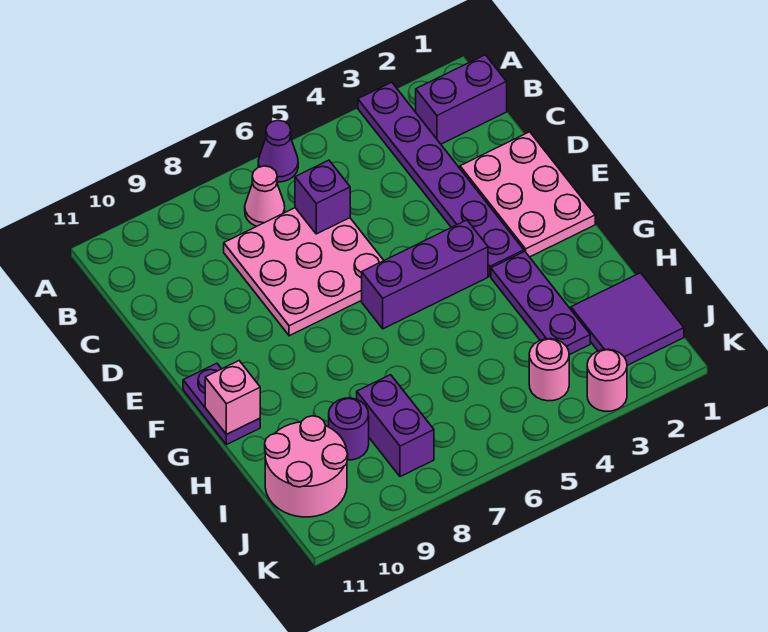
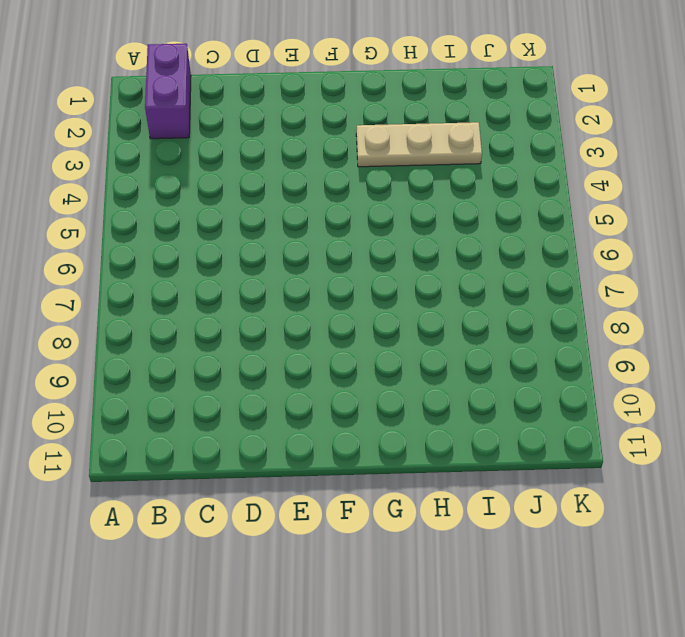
tan 1x3 plate [356,122,482,167] -> purple 1x3 plate [491,251,590,355]
none -> purple 1x6 plate [358,82,524,276]
none -> purple 1x1 cone [258,120,298,182]
none -> pink 1x1 cone [245,166,285,226]

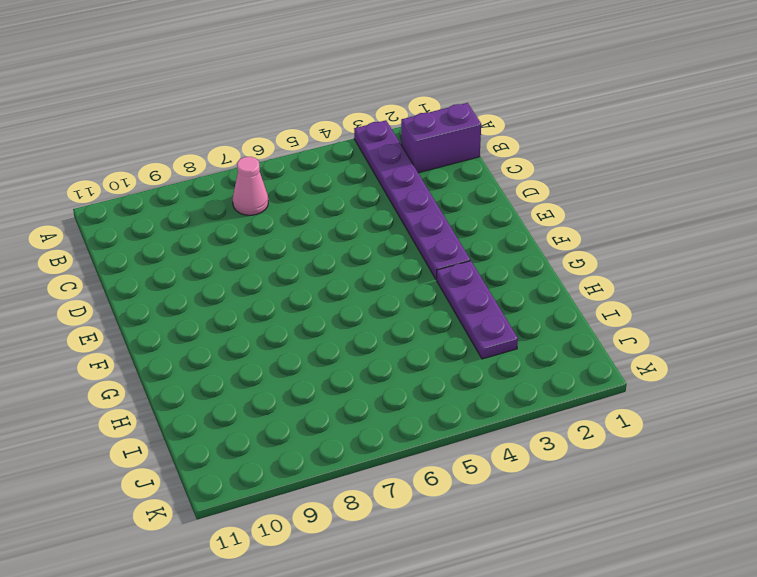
none -> purple 1x1 cone [258,120,298,182]
none -> pink 3x3 plate [224,208,384,336]
none -> pink 2x3 plate [460,132,595,257]

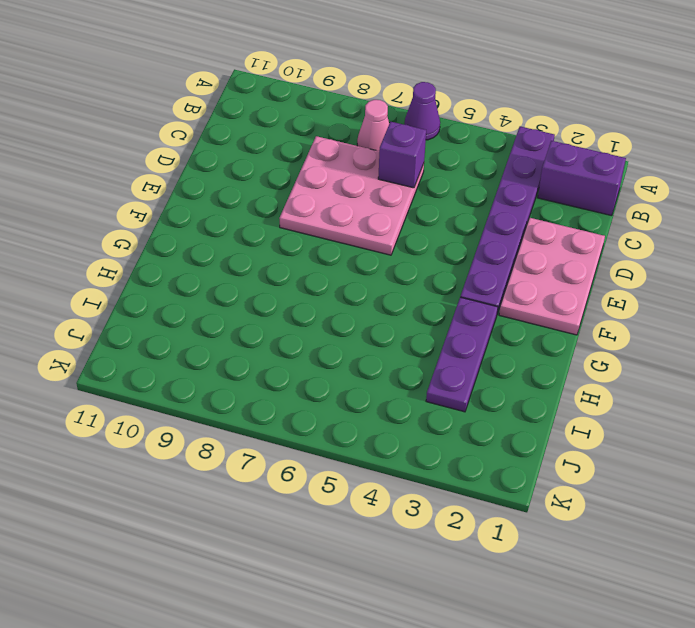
none -> purple 1x3 brick [362,220,488,329]
none -> purple 1x2 plate [183,363,260,445]
none -> purple 2x2 tile [571,273,684,365]

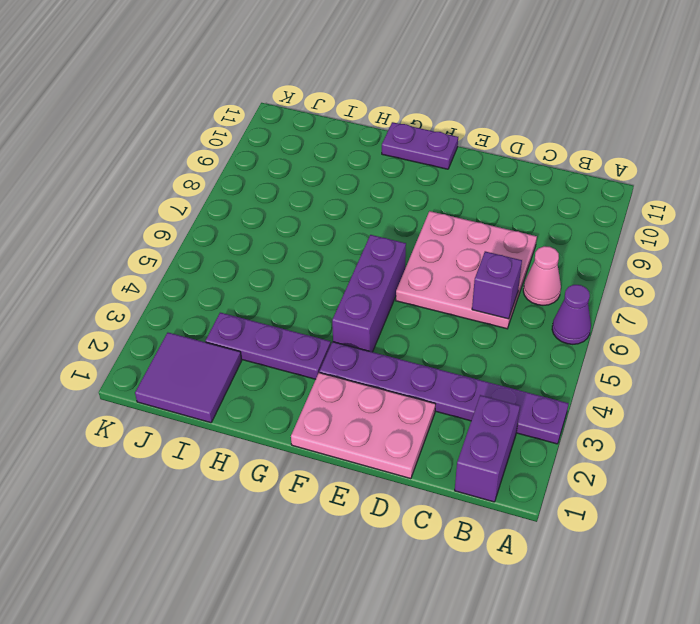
none -> purple 1x2 brick [357,375,434,477]
none -> purple 1x1 round brick [329,398,369,460]
none -> pink 2x2 round brick [265,416,348,517]

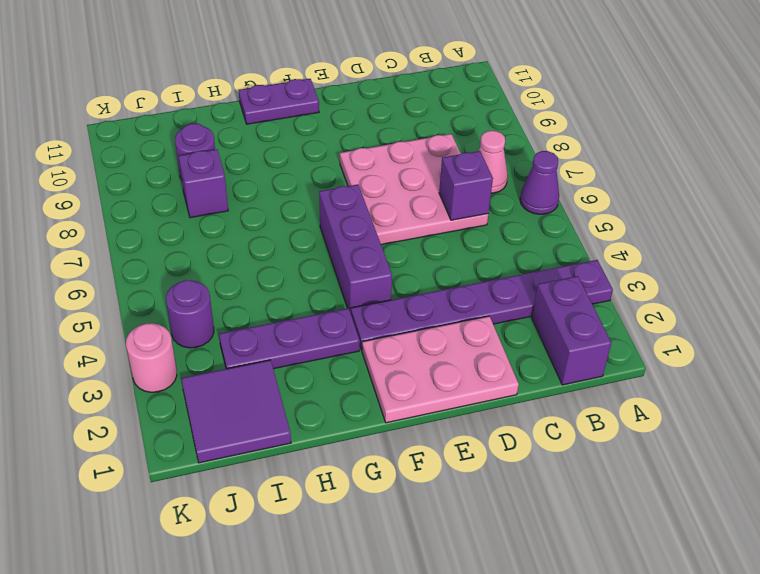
purple 1x1 brick [179,149,228,218] -> purple 1x2 brick [357,375,434,477]
purple 1x1 round brick [166,280,214,348] -> pink 1x1 round brick [529,339,569,401]
none -> pink 2x2 round brick [265,416,348,517]
none -> pink 1x1 brick [205,361,260,434]

